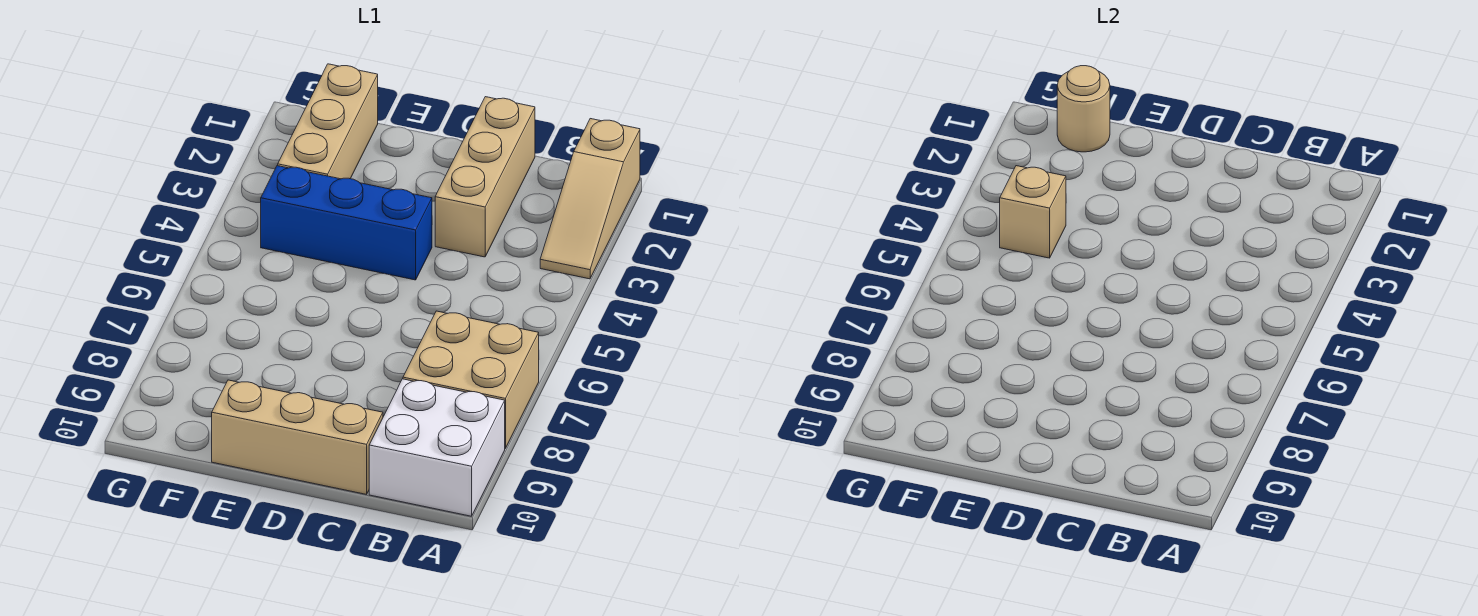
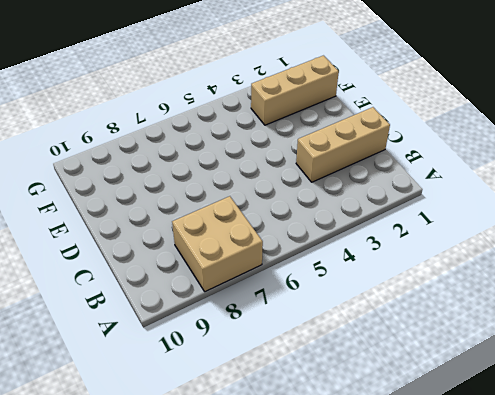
none -> tan 1x3 slope [540,119,640,279]
none -> white 2x2 brick [369,379,505,516]

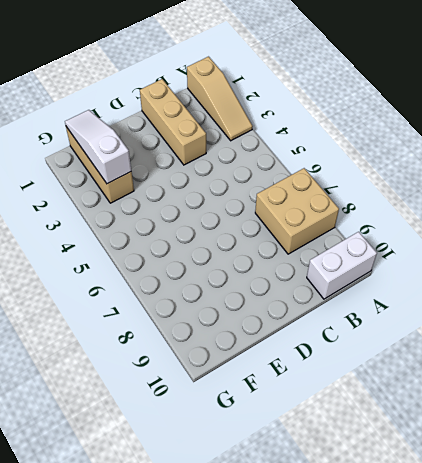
white 1x2 brick [307,232,377,299] -> white 2x2 brick [369,379,505,516]
white 1x3 slope [65,110,131,184] -> tan 1x1 round brick [1057,66,1110,152]
none -> tan 1x3 brick [212,380,383,494]
none -> blue 1x3 brick [261,166,432,280]

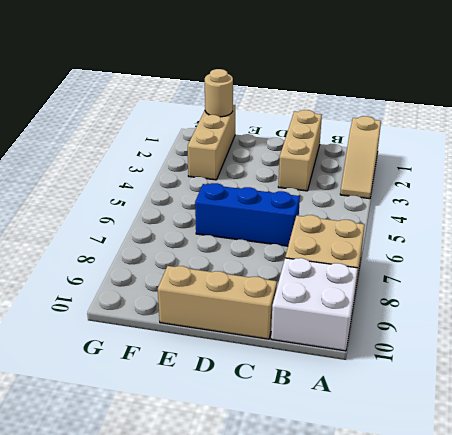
blue 1x3 brick [195,183,300,246] -> blue 1x3 brick moved to [261,166,432,280]
none -> tan 1x1 brick [1000,166,1066,258]

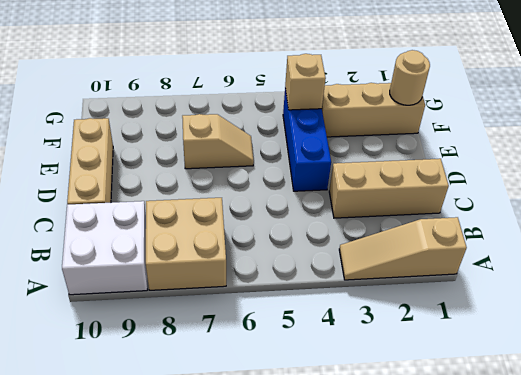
tan 1x2 slope [182,114,254,169] -> none

